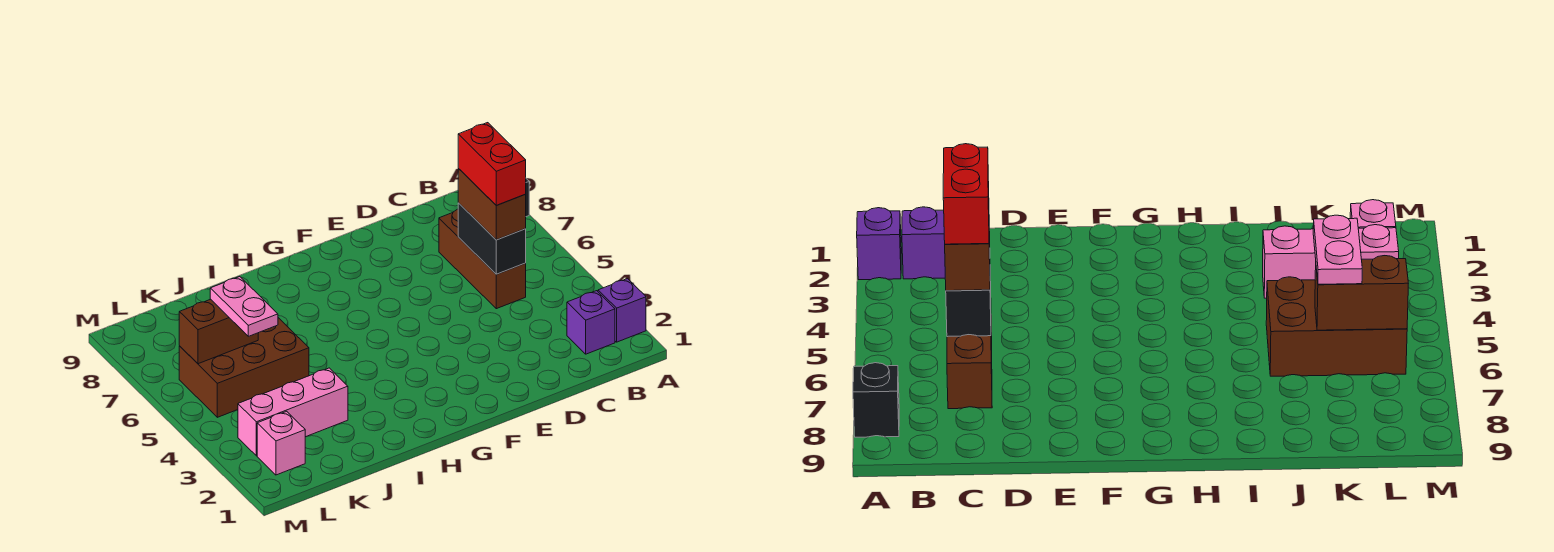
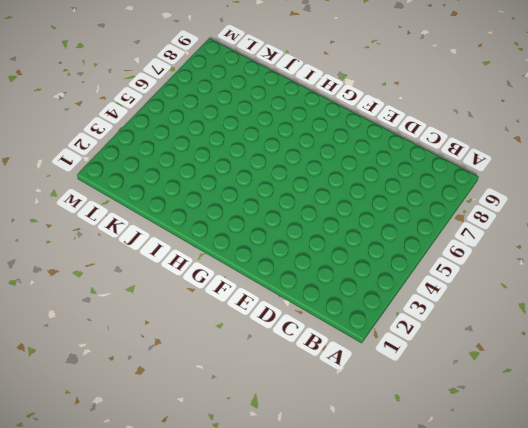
none -> purple 1x1 brick [598,279,646,342]
none -> black 1x1 brick [853,363,899,437]
none -> purple 1x1 brick [567,291,615,354]

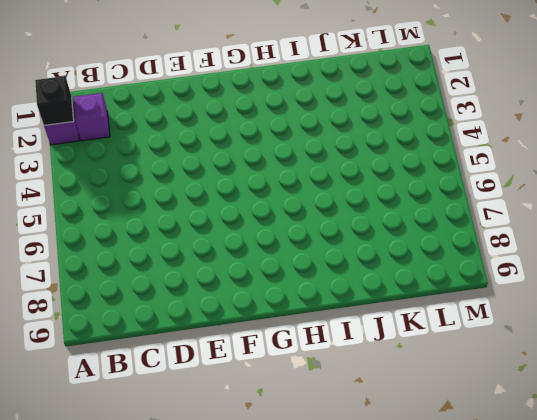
black 1x1 brick [35,76,74,125] -> black 1x1 brick moved to [853,363,899,437]
none -> brown 1x3 brick [439,209,526,309]
none -> pink 1x3 brick [238,368,348,456]
none -> brown 2x3 brick [179,318,309,417]

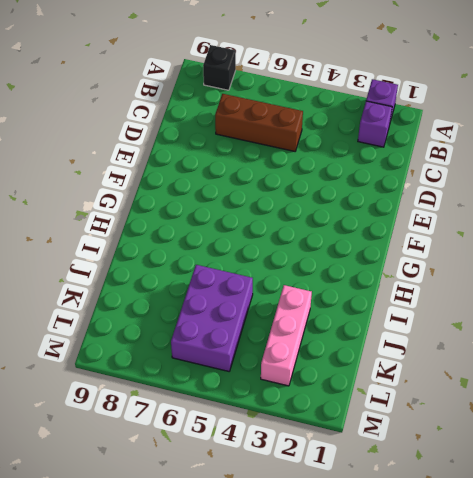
purple 2x3 brick [171,265,253,371] -> brown 2x3 brick [179,318,309,417]
none -> pink 1x1 brick [257,411,305,475]
none -> black 1x2 brick [458,203,526,274]
none -> brown 1x2 brick [179,299,258,364]

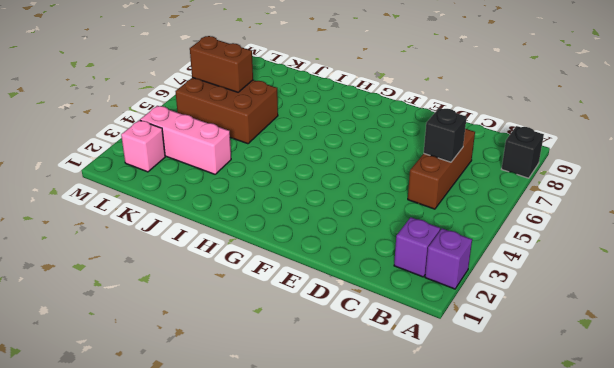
black 1x1 brick [424,108,467,162] -> black 1x2 brick [458,203,526,274]
none -> brown 1x2 brick [458,169,526,240]
none -> pink 1x2 plate [210,277,278,336]
none -> red 1x2 brick [458,123,526,205]

